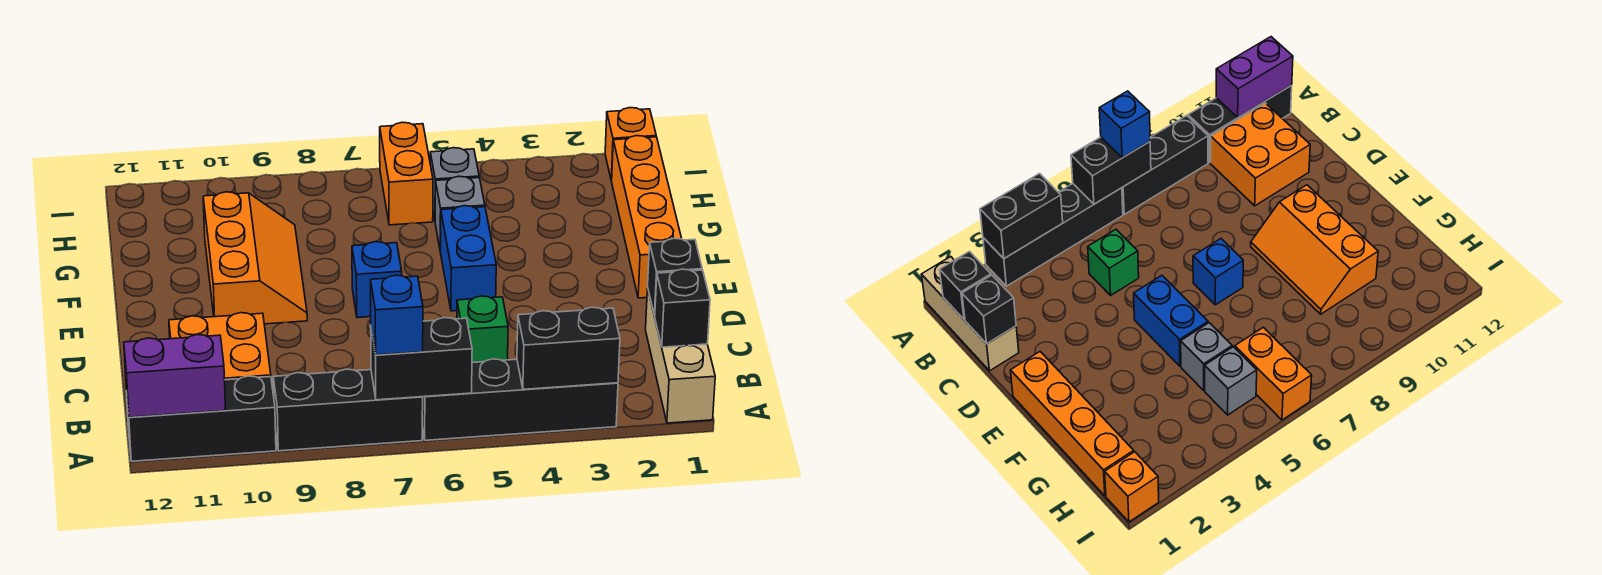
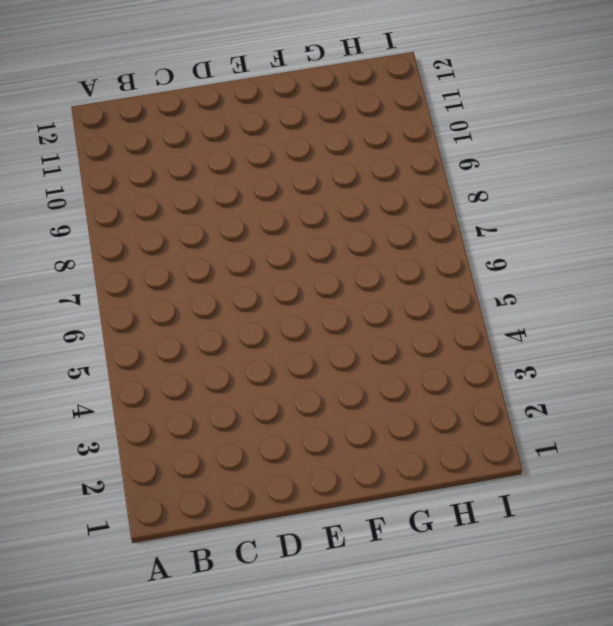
none -> tan 1x3 brick [646,288,715,423]
none -> black 1x4 brick [422,359,618,440]
none -> black 1x3 brick [273,369,423,451]

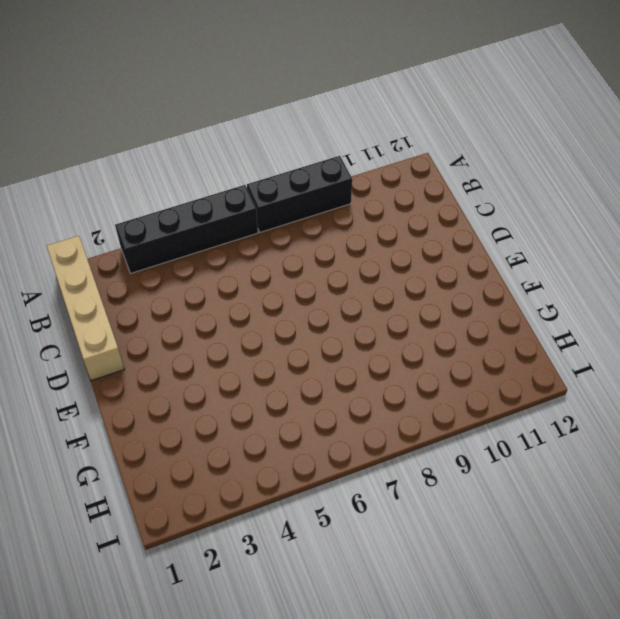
tan 1x4 brick [47,236,124,381] -> tan 1x3 brick [646,288,715,423]
none -> black 1x3 brick [126,376,276,461]
none -> orange 2x2 brick [169,313,271,380]
none -> green 1x1 brick [457,296,508,363]

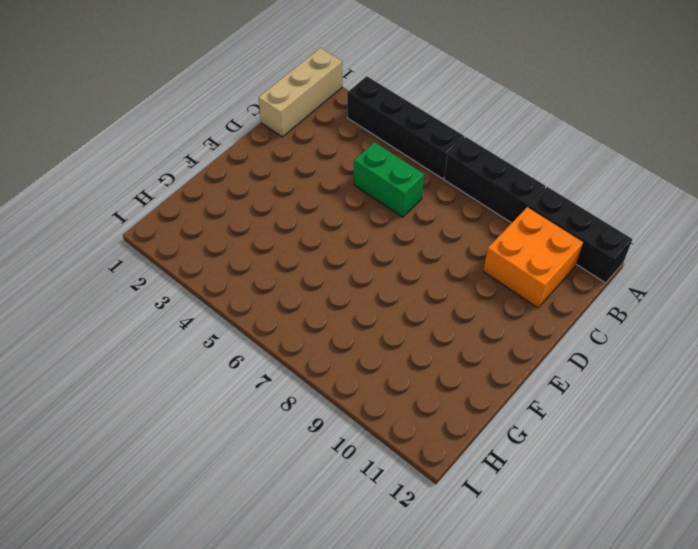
green 1x2 brick [354,142,424,217] -> green 1x1 brick [457,296,508,363]
none -> orange 1x4 brick [612,136,682,298]
none -> blue 1x2 brick [440,206,496,311]
none -> blue 1x1 brick [352,242,402,318]

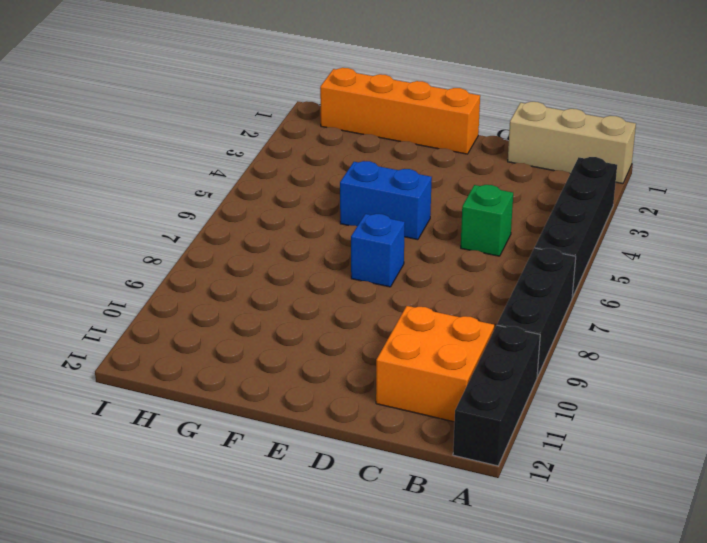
none -> orange 2x3 slope [203,192,307,324]
none -> grey 1x1 brick [435,176,485,248]
none -> grey 1x1 brick [430,148,479,219]

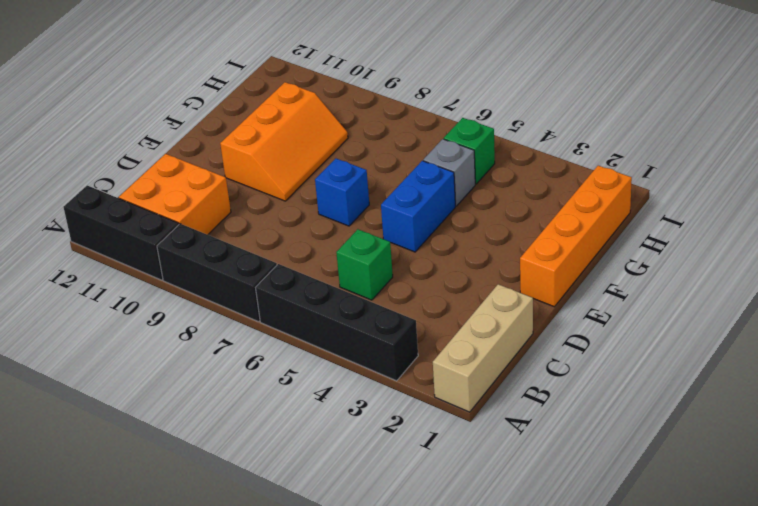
green 1x1 brick [444,118,495,184] -> grey 1x1 brick [430,148,479,219]
none -> orange 1x2 brick [380,122,433,225]
none -> orange 1x1 brick [605,108,656,181]
none -> black 1x2 brick [517,307,620,389]

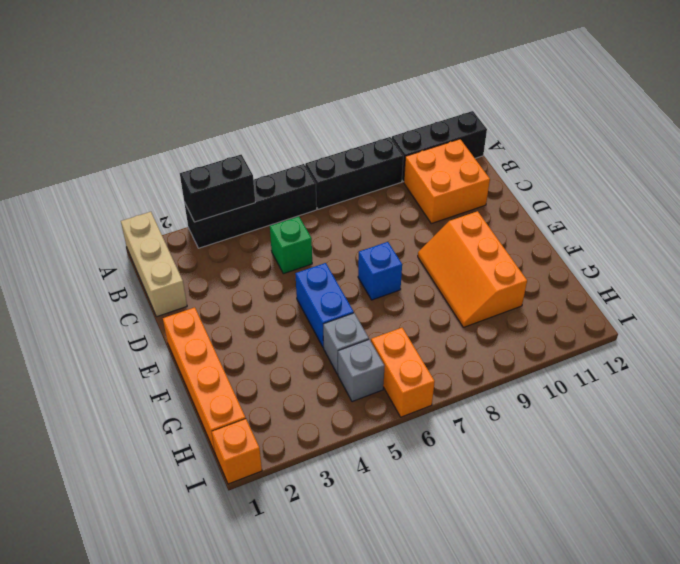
none -> black 1x2 brick [371,318,472,400]
none -> purple 1x2 brick [124,335,226,417]
none -> black 1x1 brick [655,269,710,347]

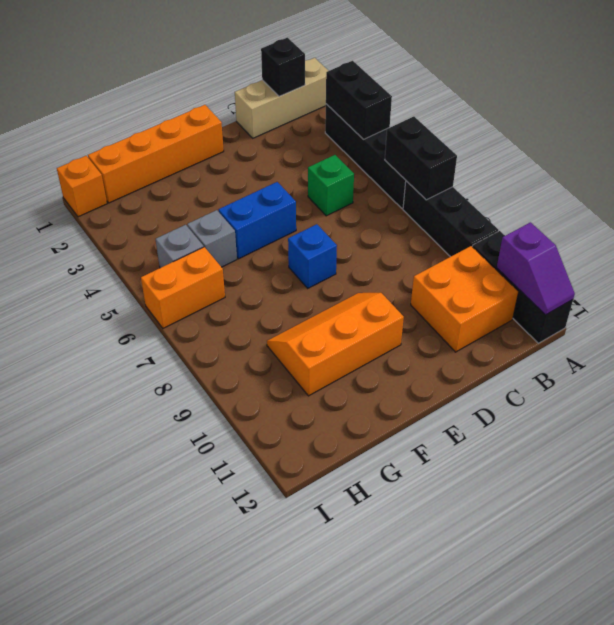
purple 1x2 slope [497,222,575,315] -> purple 1x2 brick [124,335,226,417]
none -> black 1x1 brick [648,238,702,316]
none -> blue 1x1 brick [371,275,423,355]

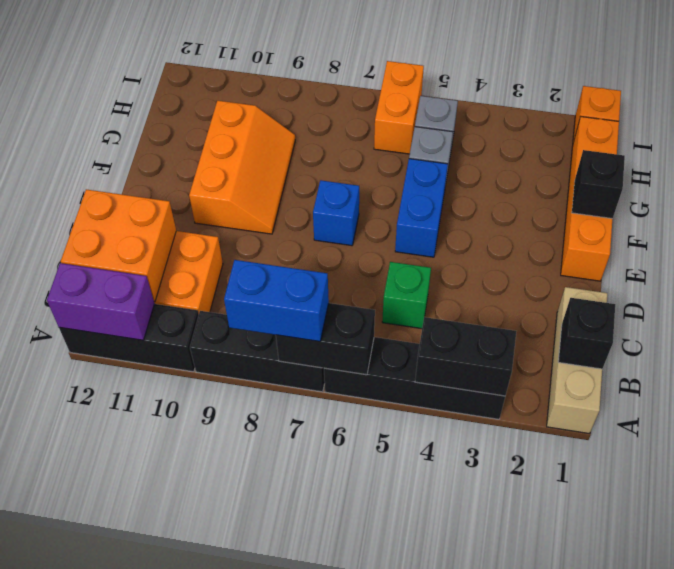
blue 1x2 brick [224,260,329,341] -> blue 1x1 brick [371,275,423,355]
orange 2x2 brick [61,189,176,302] -> none
black 1x1 brick [572,150,625,219] -> black 1x1 brick moved to [648,238,702,316]

